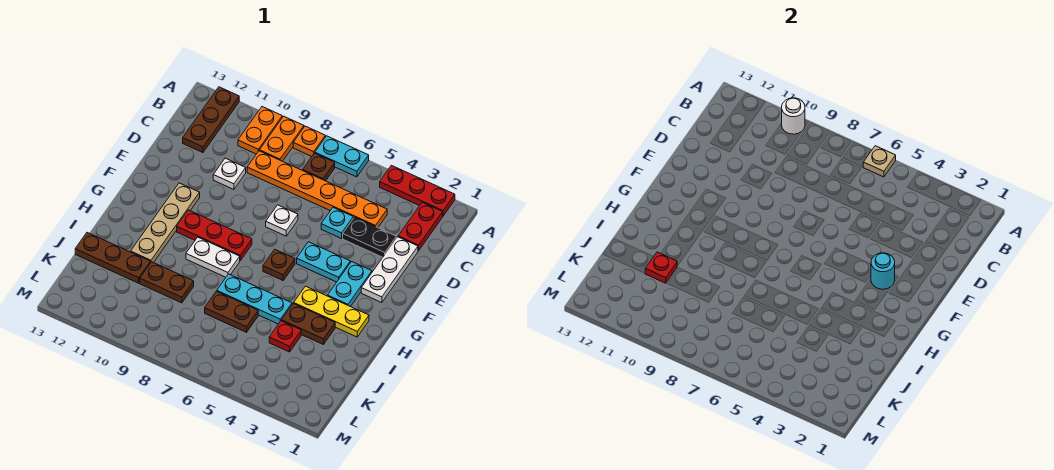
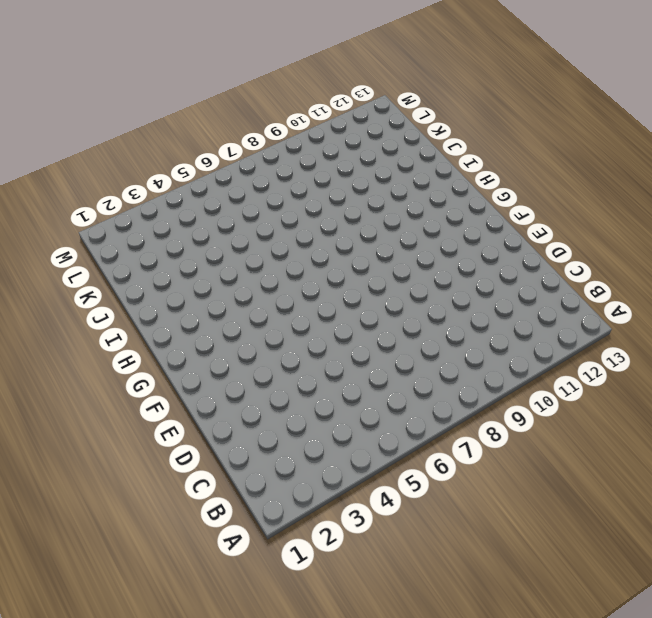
none -> red 1x3 plate [380,165,455,216]
none -> cyan 1x2 plate [315,136,369,177]
none -> orange 1x1 plate [293,126,325,156]
none -> orange 1x2 plate [259,116,304,161]

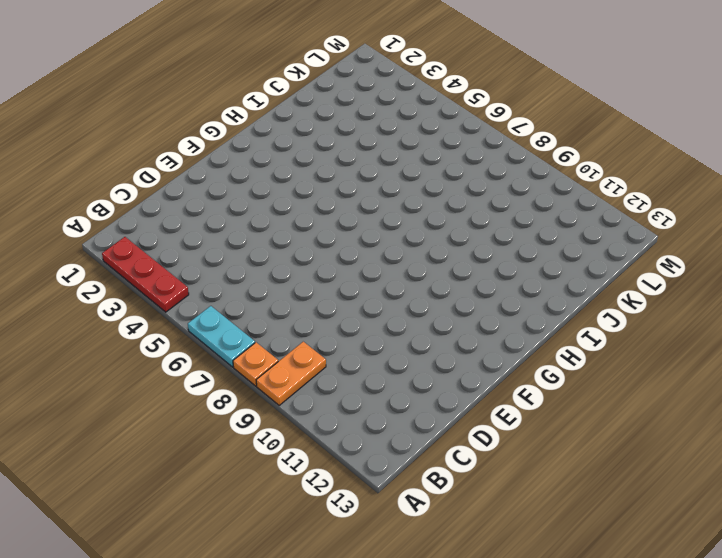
none -> orange 1x2 plate [238,107,282,154]
none -> brown 1x3 plate [183,87,239,152]
none -> red 1x2 plate [398,202,443,251]
none -> brown 1x1 plate [303,153,335,181]

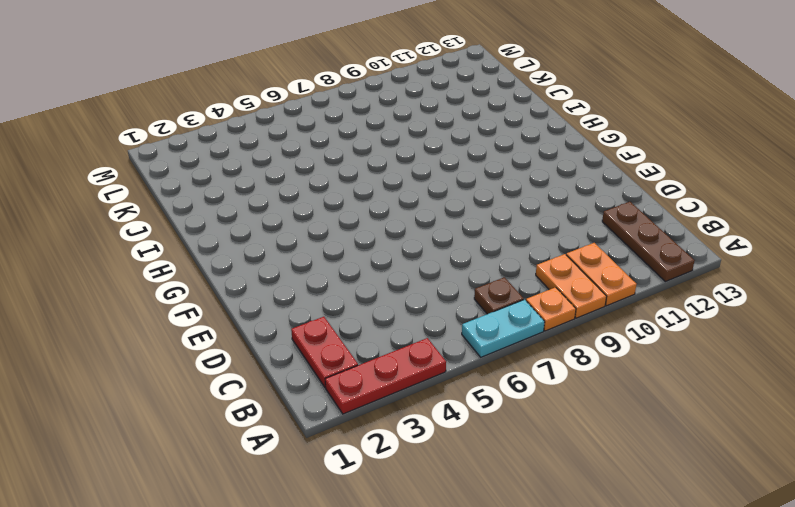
none -> orange 1x6 plate [247,151,387,228]
none -> white 1x3 plate [361,237,418,303]
none -> black 1x2 plate [343,217,396,257]
none -> cyan 1x1 plate [321,208,353,239]

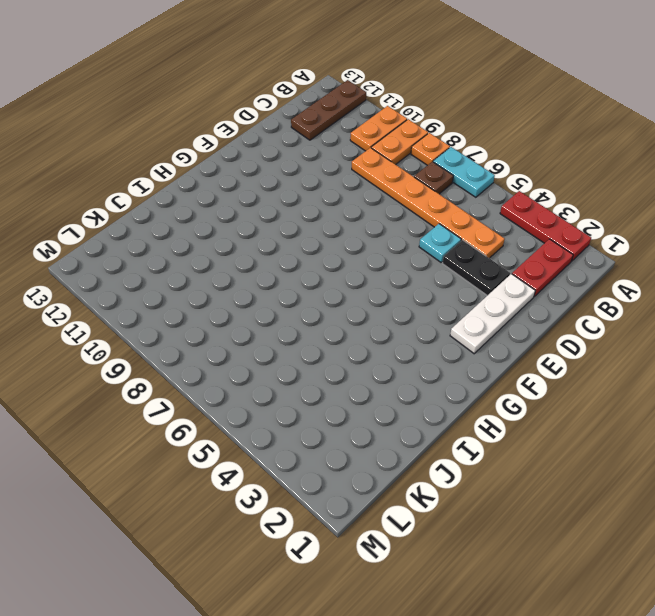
none -> white 1x1 plate [213,158,246,189]
none -> white 1x1 plate [266,205,298,236]
none -> cyan 1x2 plate [328,262,372,307]
none -> cyan 1x2 plate [297,242,350,282]

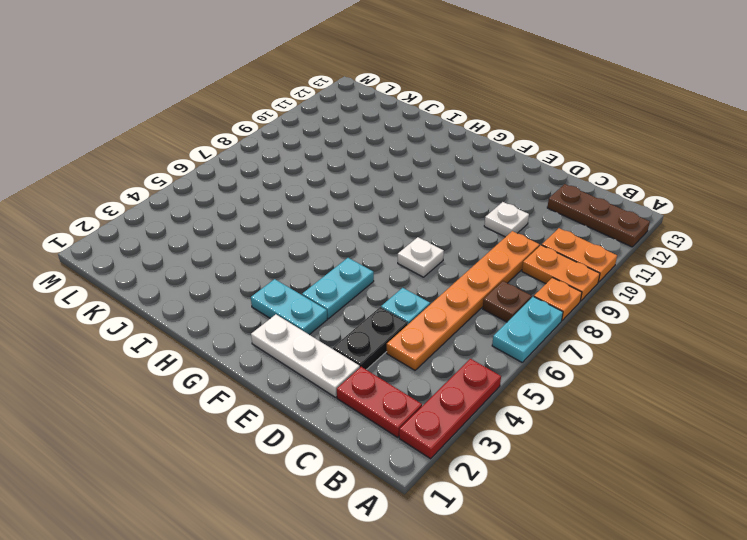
none -> tan 1x4 plate [131,183,200,263]
none -> brown 1x1 plate [263,249,295,280]
none -> red 1x3 plate [177,210,252,261]
none -> yellow 1x3 plate [294,286,369,337]

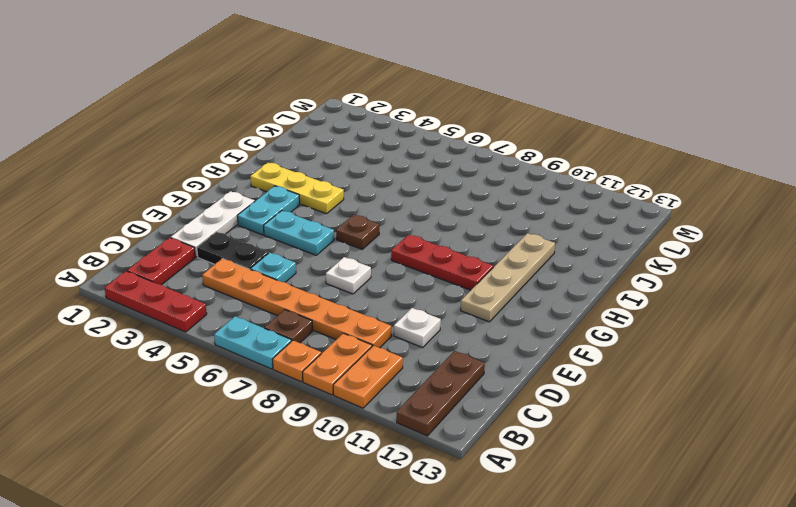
none -> white 1x2 plate [186,237,240,277]
none -> brown 1x2 plate [281,303,335,345]
none -> cyan 1x3 plate [217,274,292,324]
none -> red 1x1 plate [269,321,301,352]

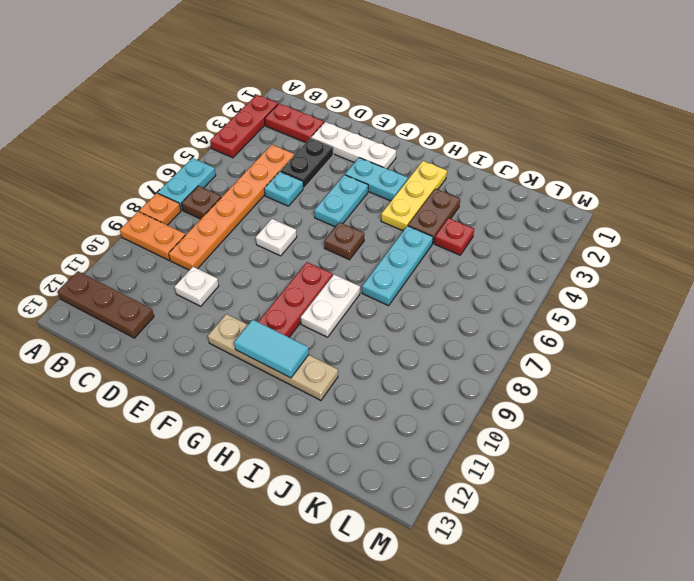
cyan 1x2 tile [234,319,309,378] -> none
none -> orange 1x2 plate [238,107,282,154]
none -> brown 1x2 plate [205,291,258,332]
none -> brown 1x2 plate [140,262,194,303]
none -> brown 1x3 plate [75,233,150,283]

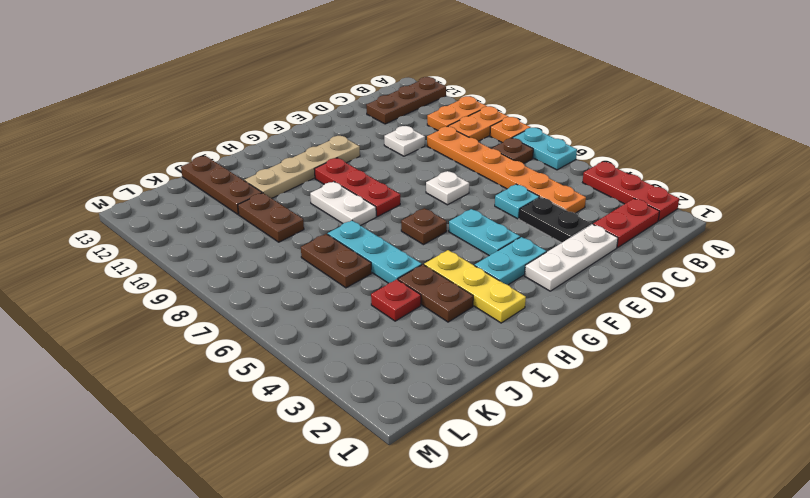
none -> tan 1x1 plate [863,146,896,177]
none -> white 1x1 round brick [782,98,805,134]
none -> cyan 1x1 round brick [871,253,895,289]
none -> red 1x1 plate [645,252,677,283]

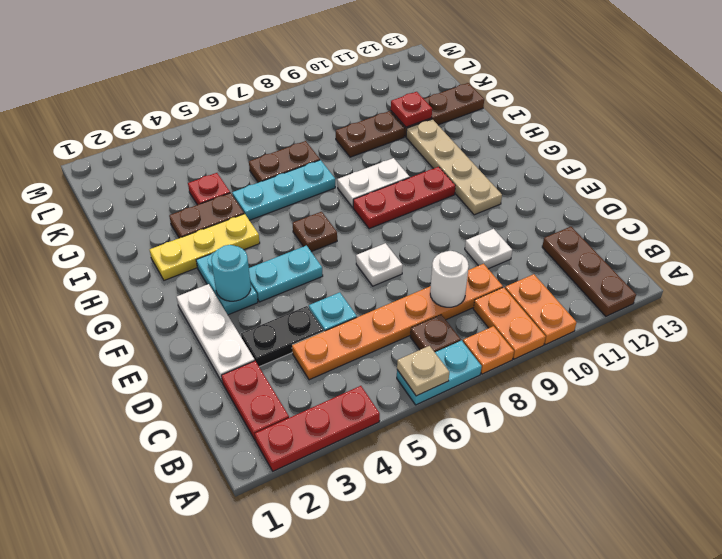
white 1x1 round brick [430,251,469,307] -> white 1x1 round brick moved to [782,98,805,134]

